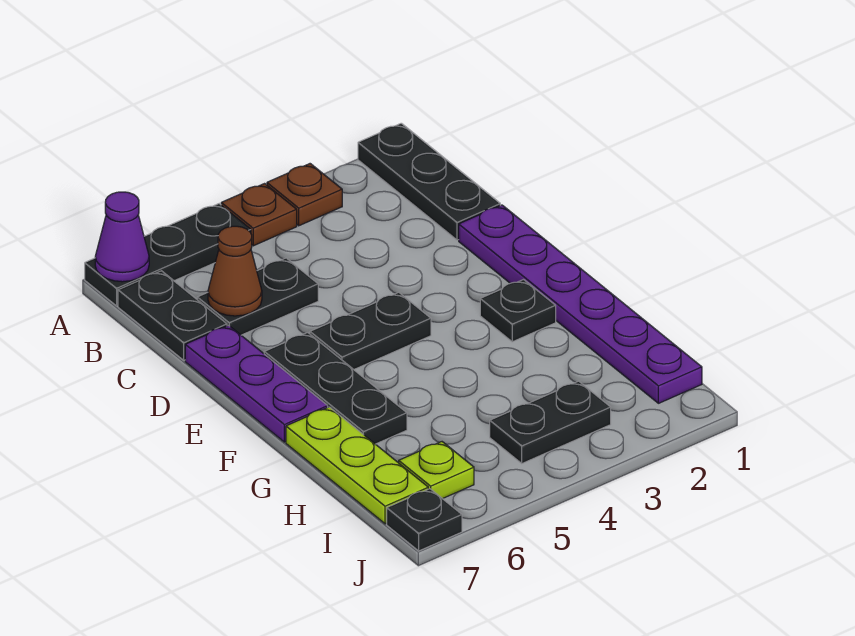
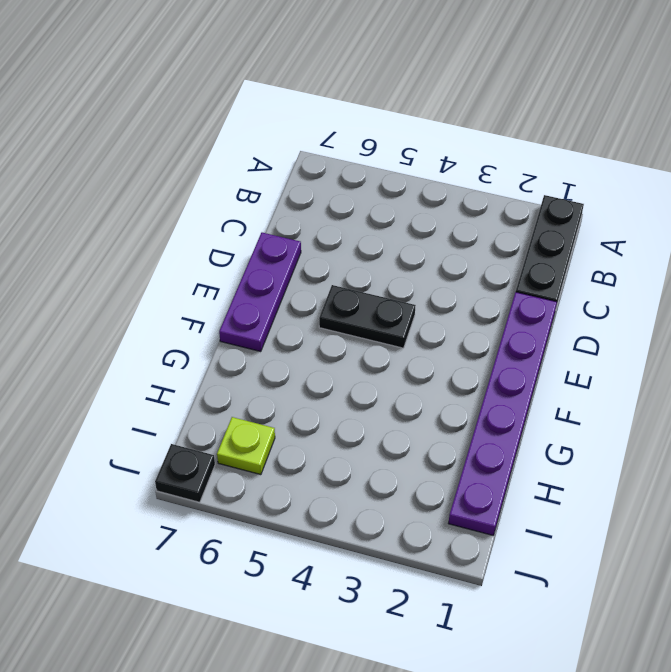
none -> brown 1x1 plate [267,164,342,226]
none -> brown 1x1 plate [221,184,297,246]
none -> black 1x3 plate [85,204,251,306]

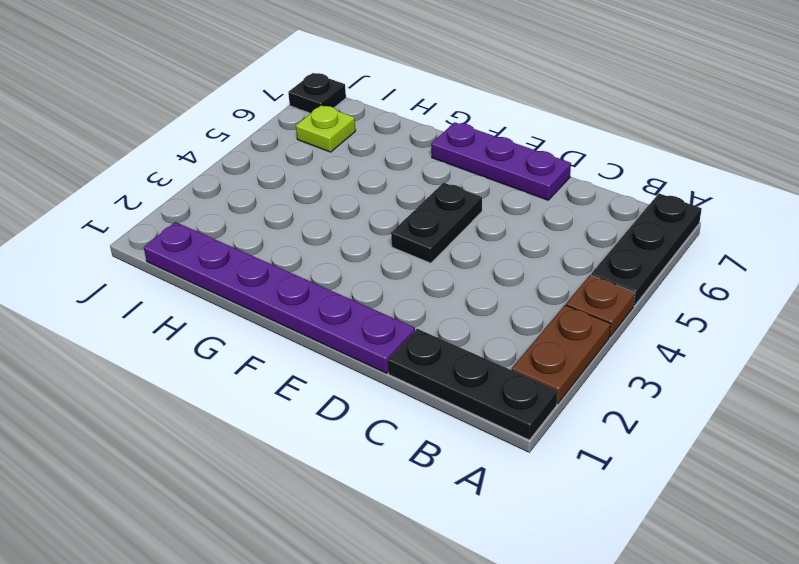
brown 1x2 plate [512,305,610,404] -> brown 1x1 plate [267,164,342,226]
none -> black 1x2 plate [118,271,227,360]
none -> black 1x2 plate [197,258,318,335]
none -> black 1x3 plate [264,333,407,444]

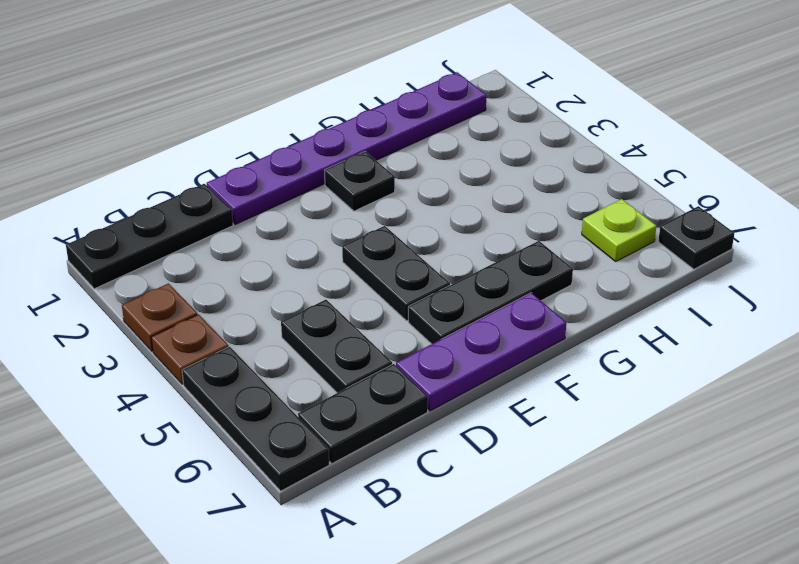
none -> lime 1x3 plate [286,407,428,524]
none -> black 1x2 plate [490,381,611,463]
none -> purple 1x1 cone [95,192,149,282]

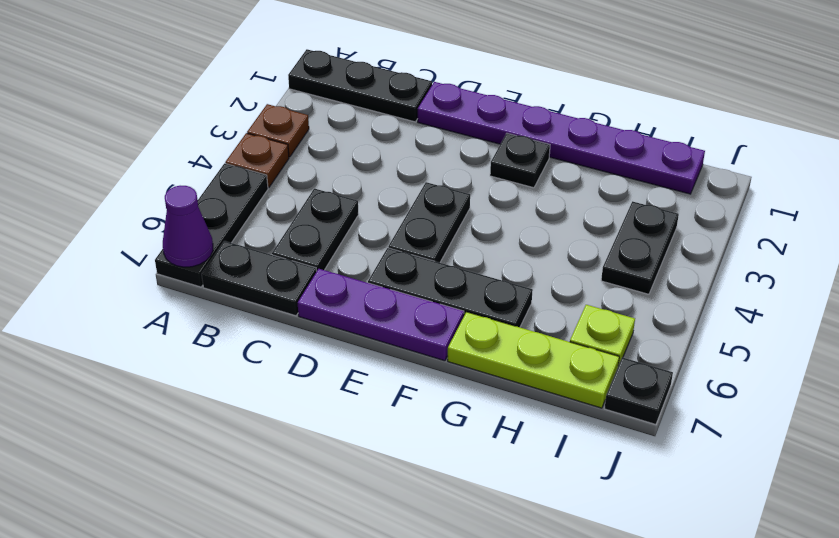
none -> brown 1x1 cone [208,226,262,316]

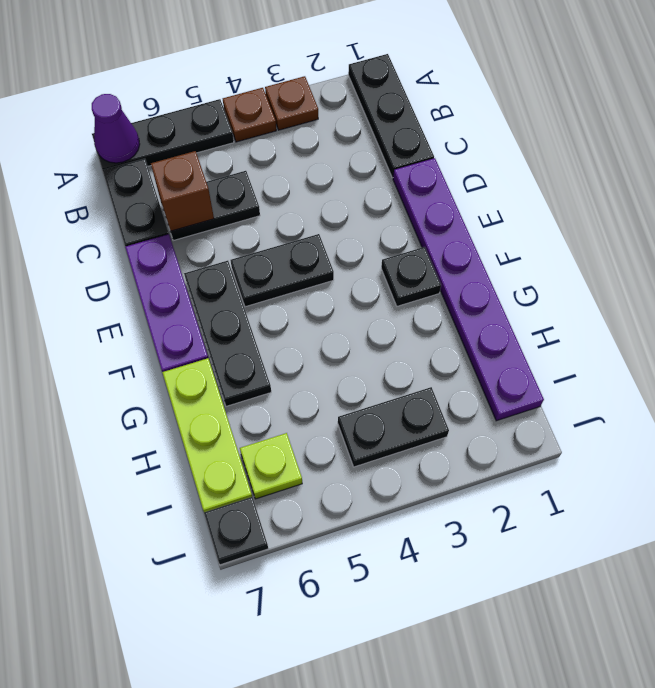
brown 1x1 brick [151,151,214,231] -> brown 1x1 cone [208,226,262,316]

